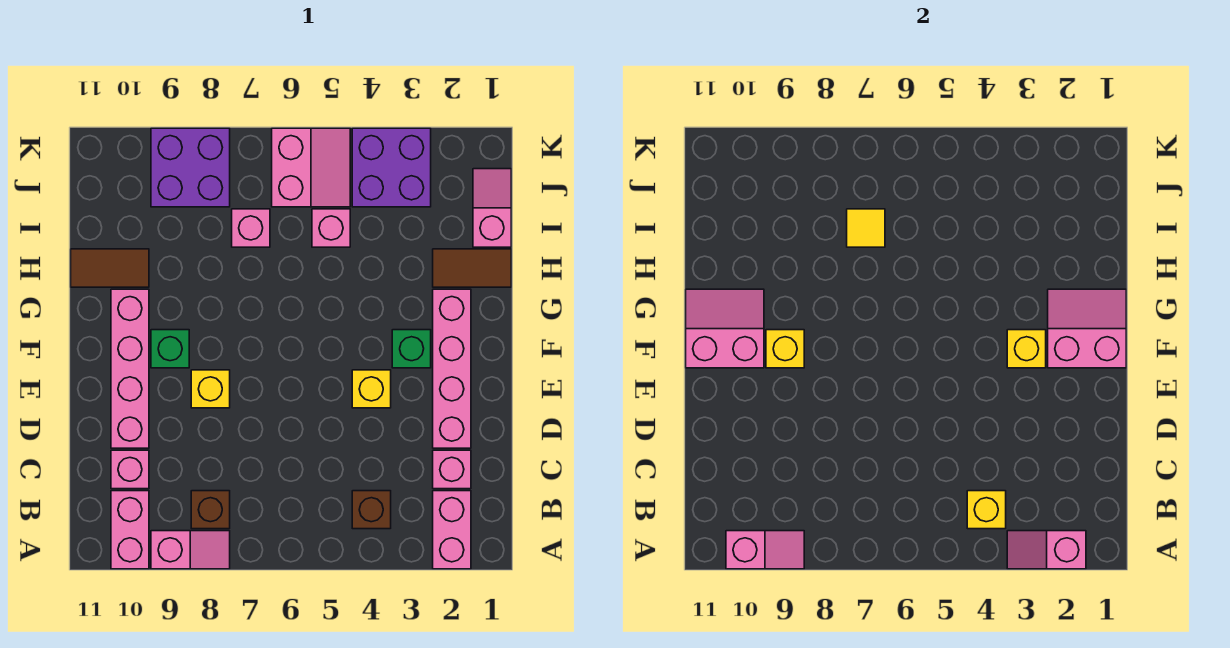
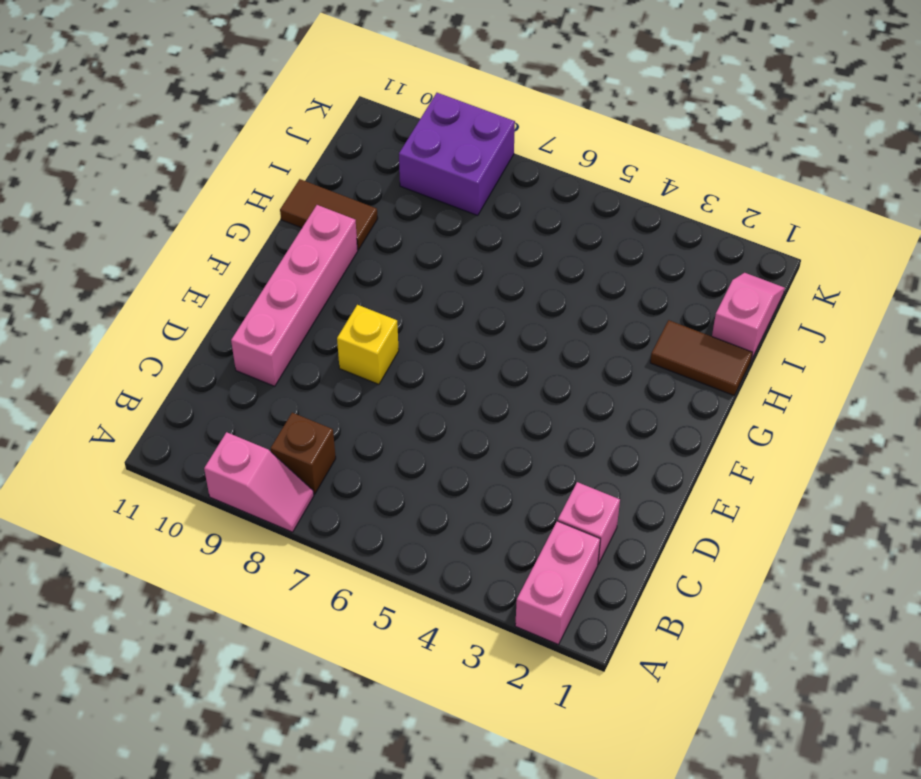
none -> pink 1x2 brick [111,491,149,569]
none -> brown 1x1 brick [352,491,391,529]
none -> pink 1x1 brick [111,450,149,489]

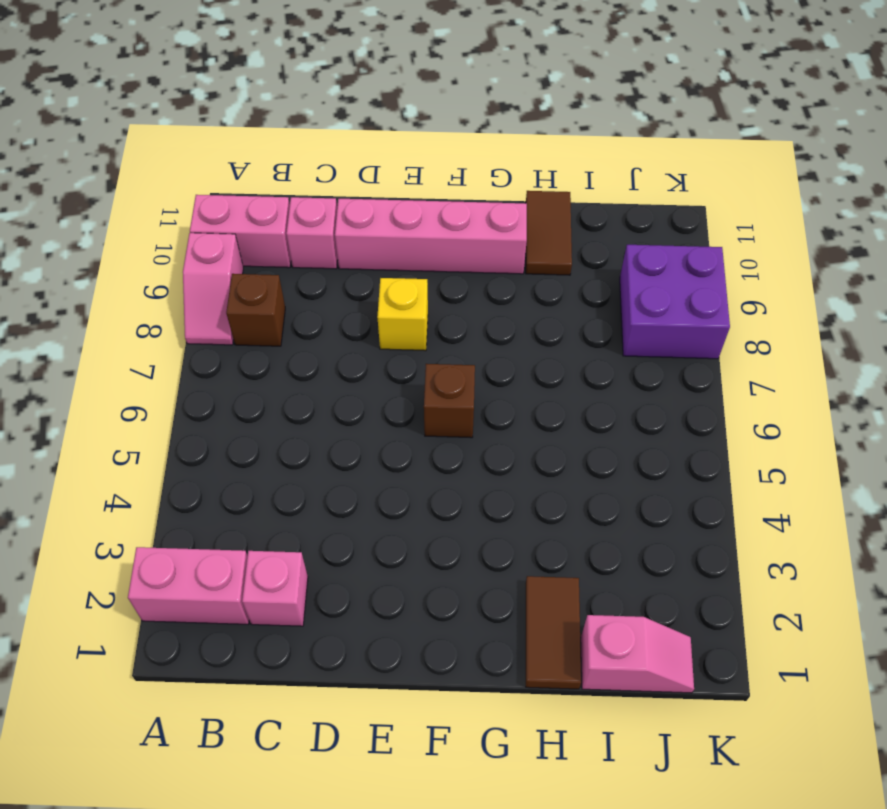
brown 1x1 brick [424,364,475,438] -> brown 1x1 brick moved to [352,491,391,529]
none -> pink 1x4 brick [433,289,471,448]
none -> yellow 1x1 brick [352,370,391,408]
none -> green 1x1 brick [392,330,431,368]

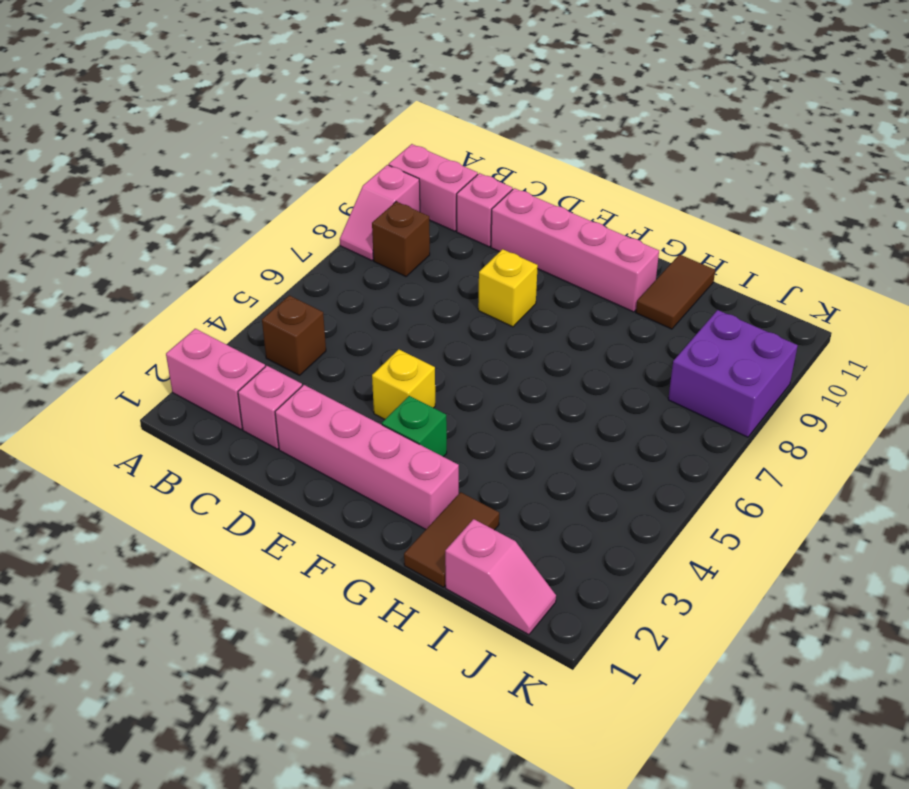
none -> green 1x1 brick [151,330,189,368]
none -> pink 1x1 brick [312,209,350,247]
none -> pink 1x1 brick [232,209,270,247]

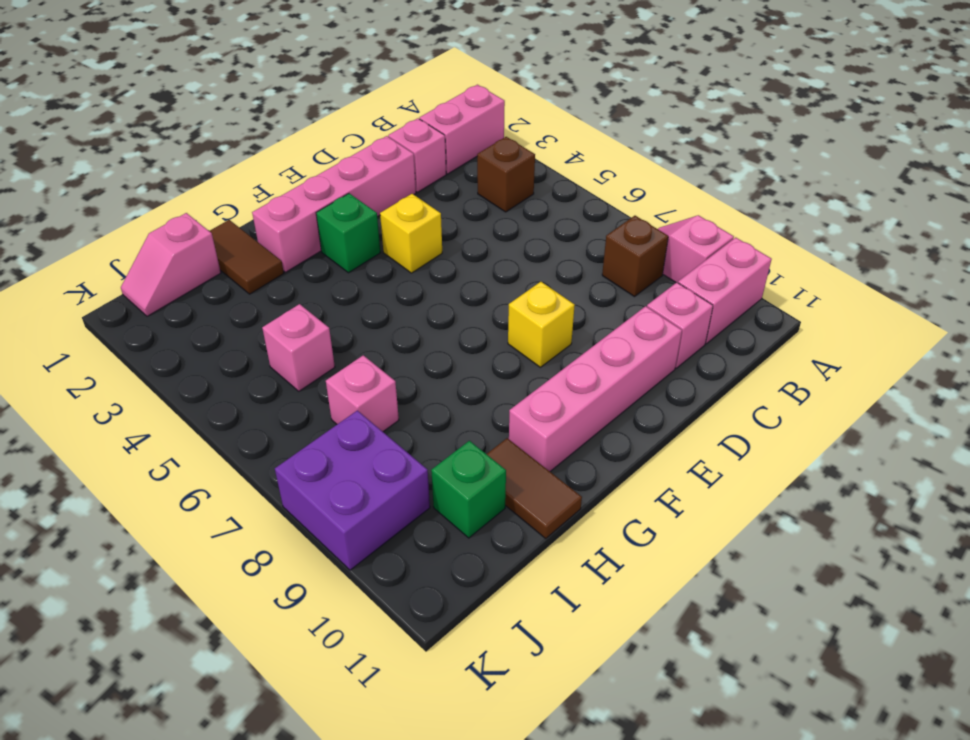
green 1x1 brick [431,441,506,538] -> green 1x1 brick moved to [151,330,189,368]
none -> purple 2x2 brick [352,128,431,207]
none -> pink 2x2 slope [272,128,350,207]
none -> pink 1x2 slope [1007,531,1086,569]

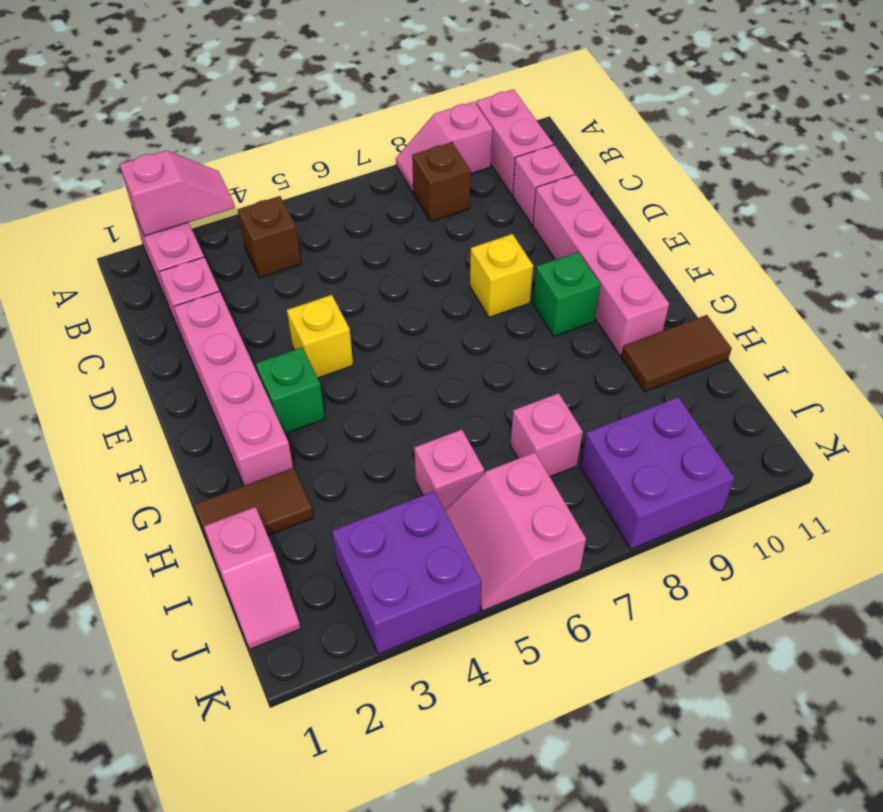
none -> pink 1x2 slope [726,531,804,569]
none -> yellow 1x1 brick [967,491,1006,529]
none -> pink 2x2 slope [1048,289,1126,368]

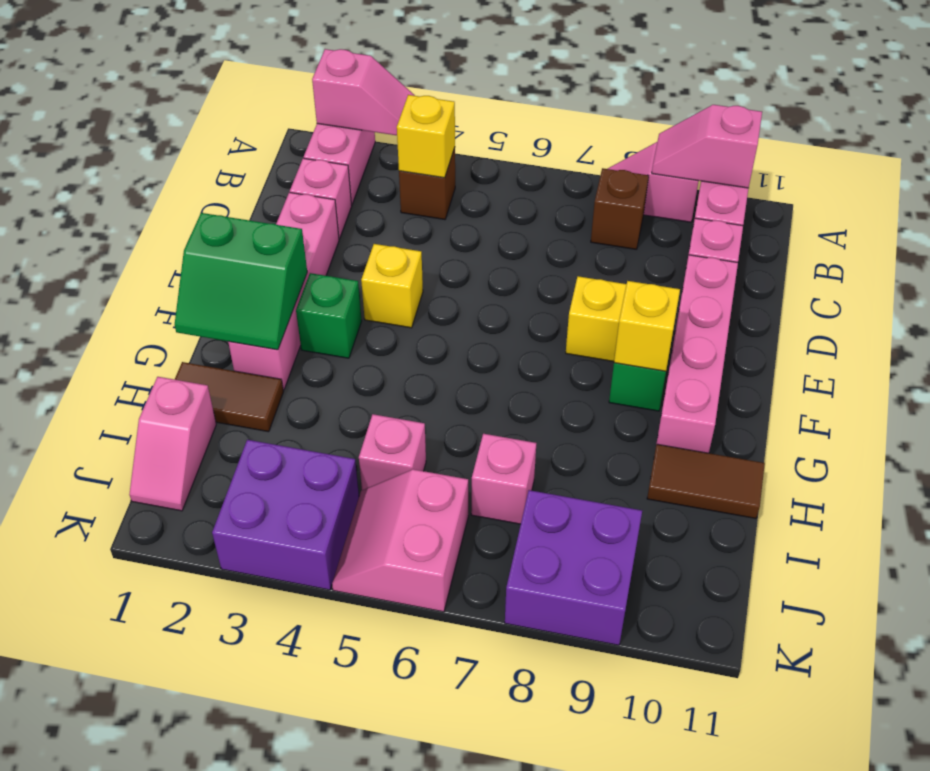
green 2x2 slope [175,213,307,350] -> pink 2x2 slope [1048,289,1126,368]
none -> yellow 1x1 brick [1007,330,1046,368]
none -> pink 2x2 slope [686,289,764,368]
none -> yellow 1x1 tile [847,209,885,247]

